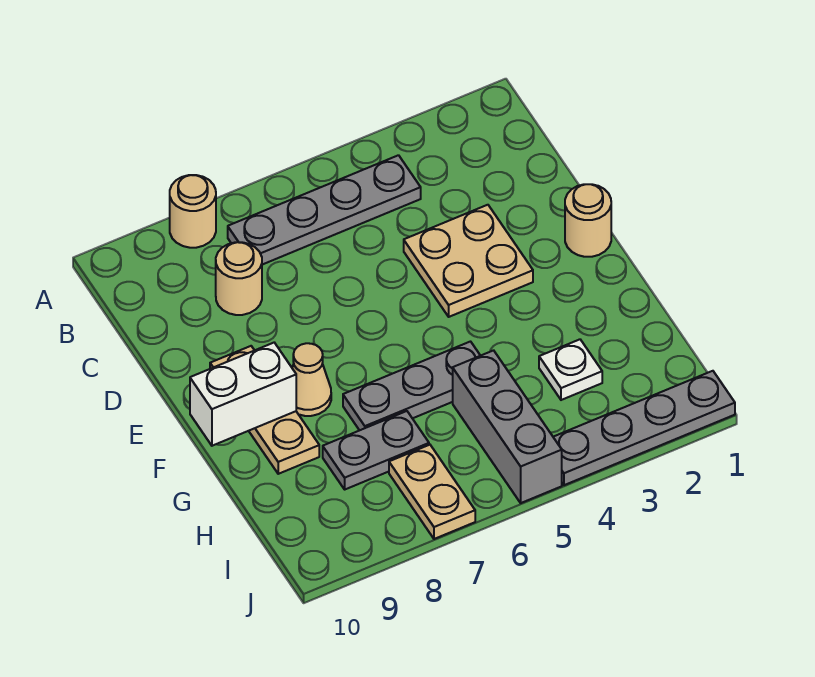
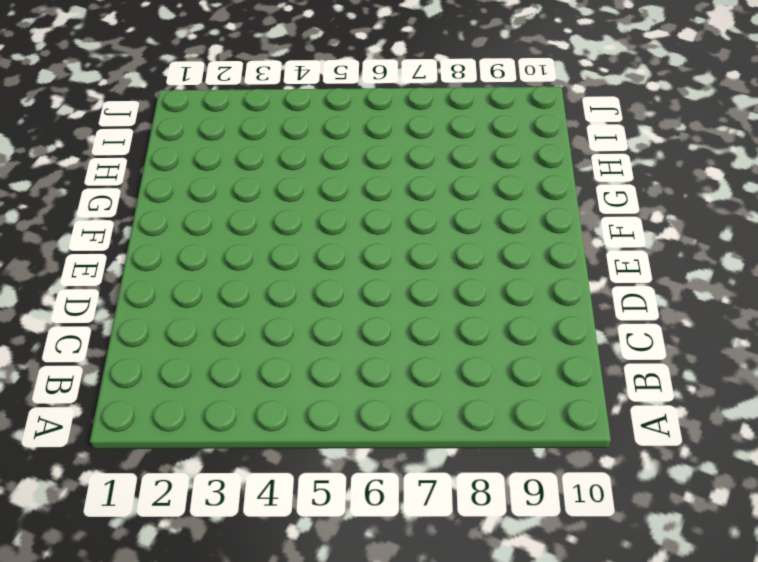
none -> tan 1x1 round brick [170,175,216,248]
none -> grey 1x4 plate [228,155,421,265]
none -> tan 1x1 round brick [216,242,262,315]

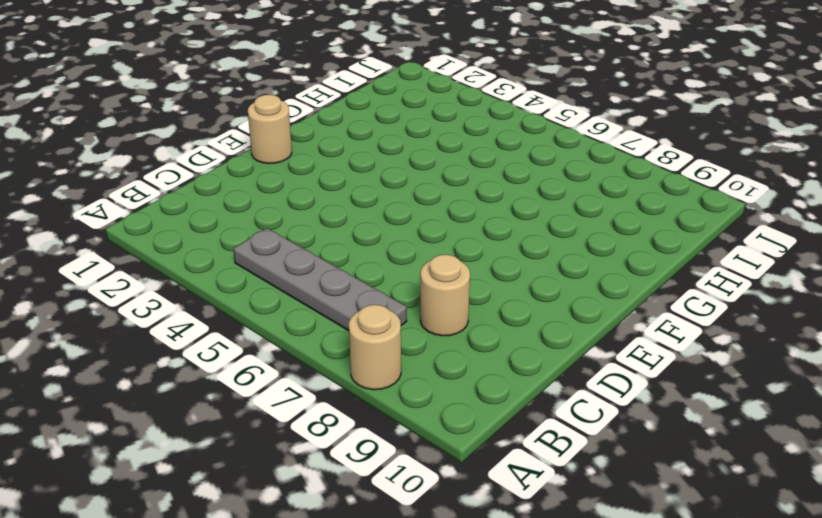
none -> tan 2x2 plate [404,205,533,317]
none -> tan 1x3 plate [210,346,319,474]
none -> tan 1x1 cone [292,343,331,416]

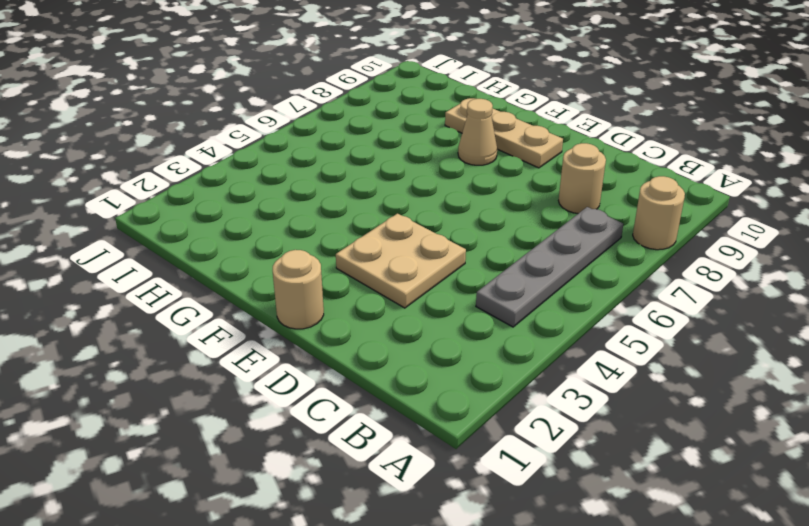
none -> grey 1x3 plate [343,342,480,430]
none -> white 1x1 plate [539,339,602,400]
none -> grey 1x3 brick [453,350,562,503]

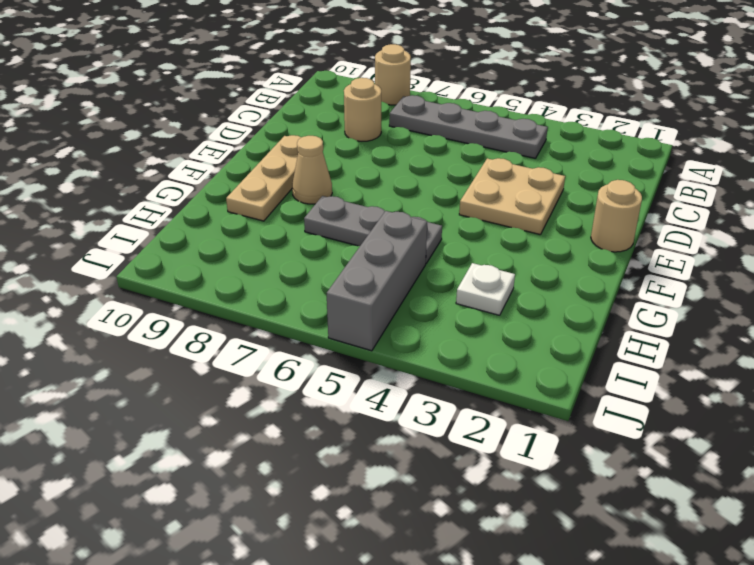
none -> grey 1x2 plate [323,411,429,489]
none -> tan 1x2 plate [389,445,475,539]
none -> grey 1x4 plate [553,371,735,485]

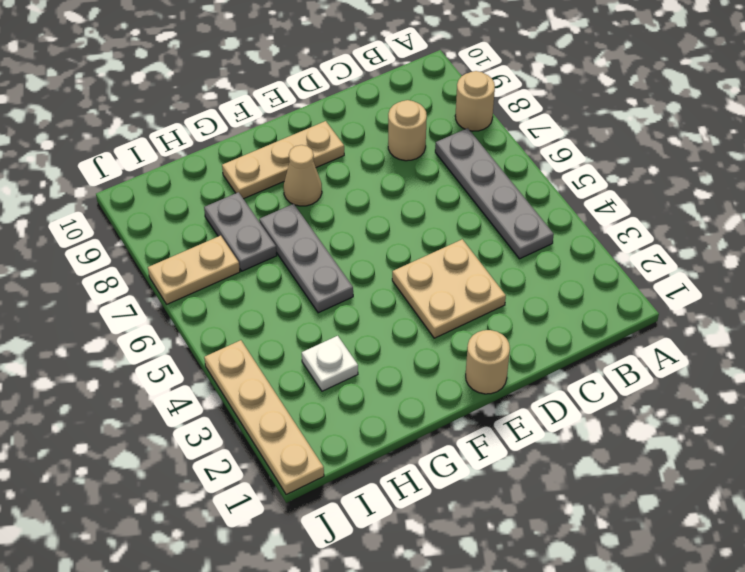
tan 1x4 plate [204,340,324,495] -> grey 1x4 plate [553,371,735,485]
none -> grey 1x3 brick [453,350,562,503]
none -> white 1x2 brick [190,343,296,446]

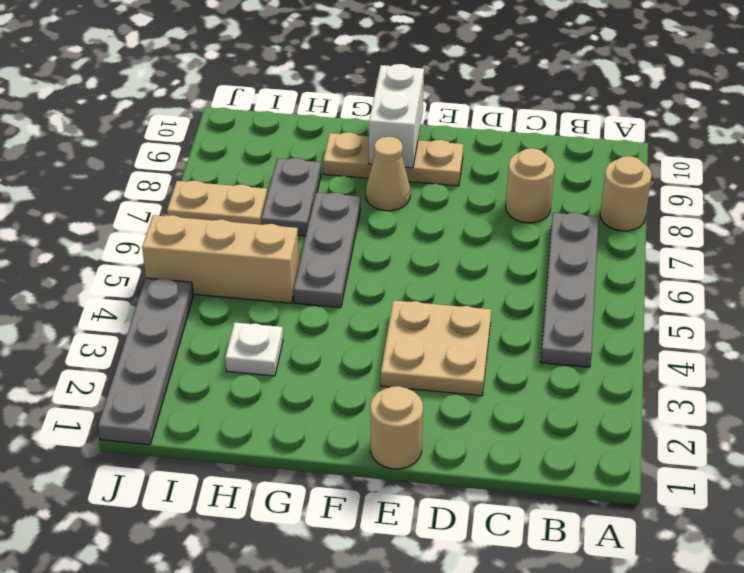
tan 1x3 brick [142,215,299,303] -> grey 1x3 brick [453,350,562,503]

